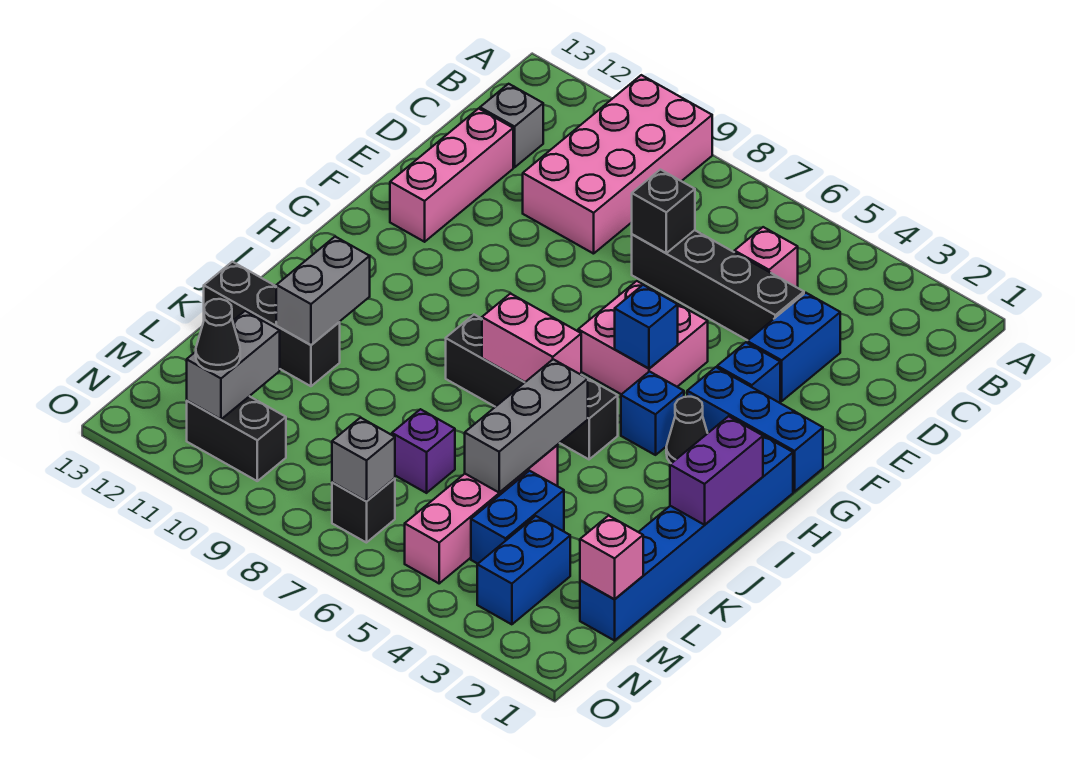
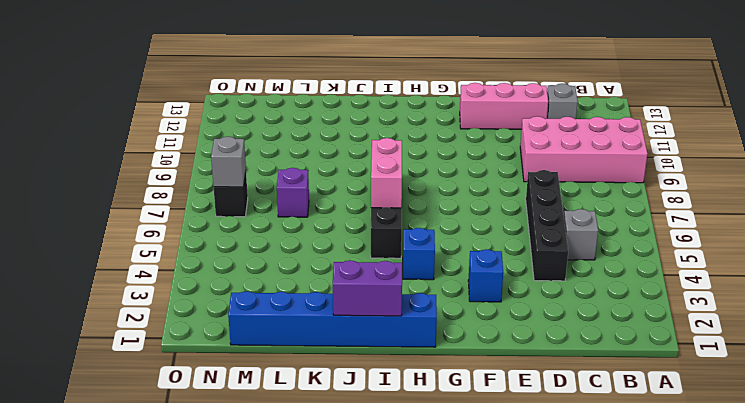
grey 1x1 brick [564,209,598,260] -> pink 1x1 brick [734,227,798,287]
none -> blue 1x2 brick [747,293,840,401]
none -> pink 2x2 brick [578,281,708,394]
none -> blue 1x3 brick [687,367,823,492]
none -> black 1x1 cone [666,397,708,463]

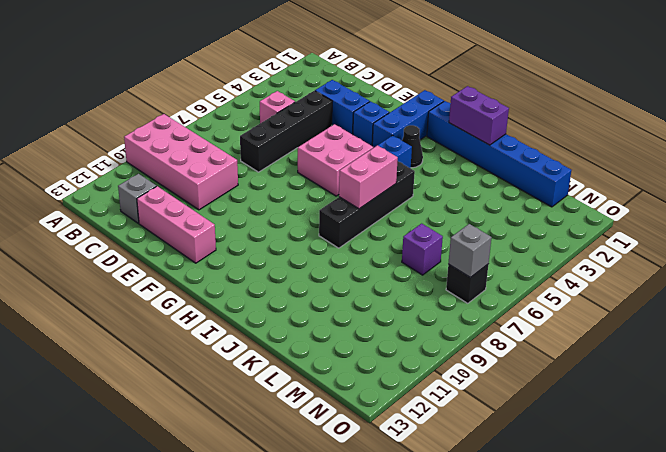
none -> pink 1x4 brick [405,445,558,583]
none -> black 1x3 brick [204,262,340,386]
none -> blue 1x2 brick [471,471,564,564]
none -> blue 1x2 brick [477,516,570,624]

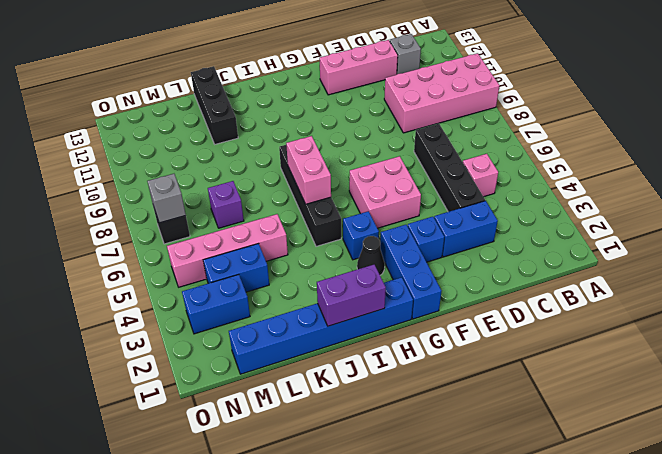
none -> black 1x2 brick [187,396,286,481]
none -> black 1x1 brick [632,170,695,253]
none -> blue 1x1 brick [615,285,678,369]
none -> grey 1x3 brick [465,359,588,493]

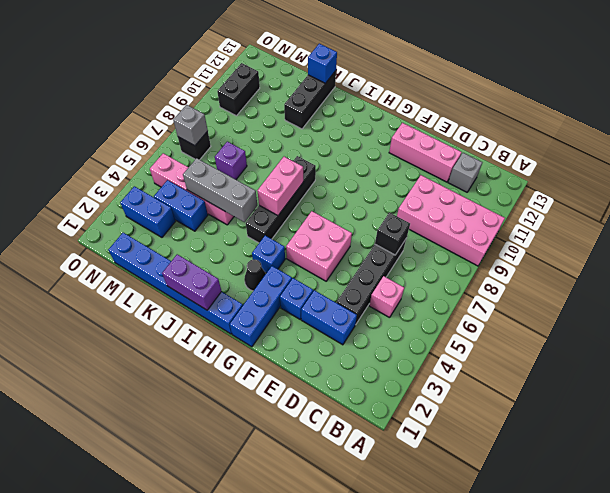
blue 1x1 brick [308,44,337,83] -> blue 1x1 brick moved to [615,285,678,369]
none -> grey 1x2 brick [276,236,370,345]
none -> pink 1x1 brick [580,515,643,599]
none -> grey 1x2 brick [187,311,280,419]
none -> black 1x1 cone [196,299,240,372]

